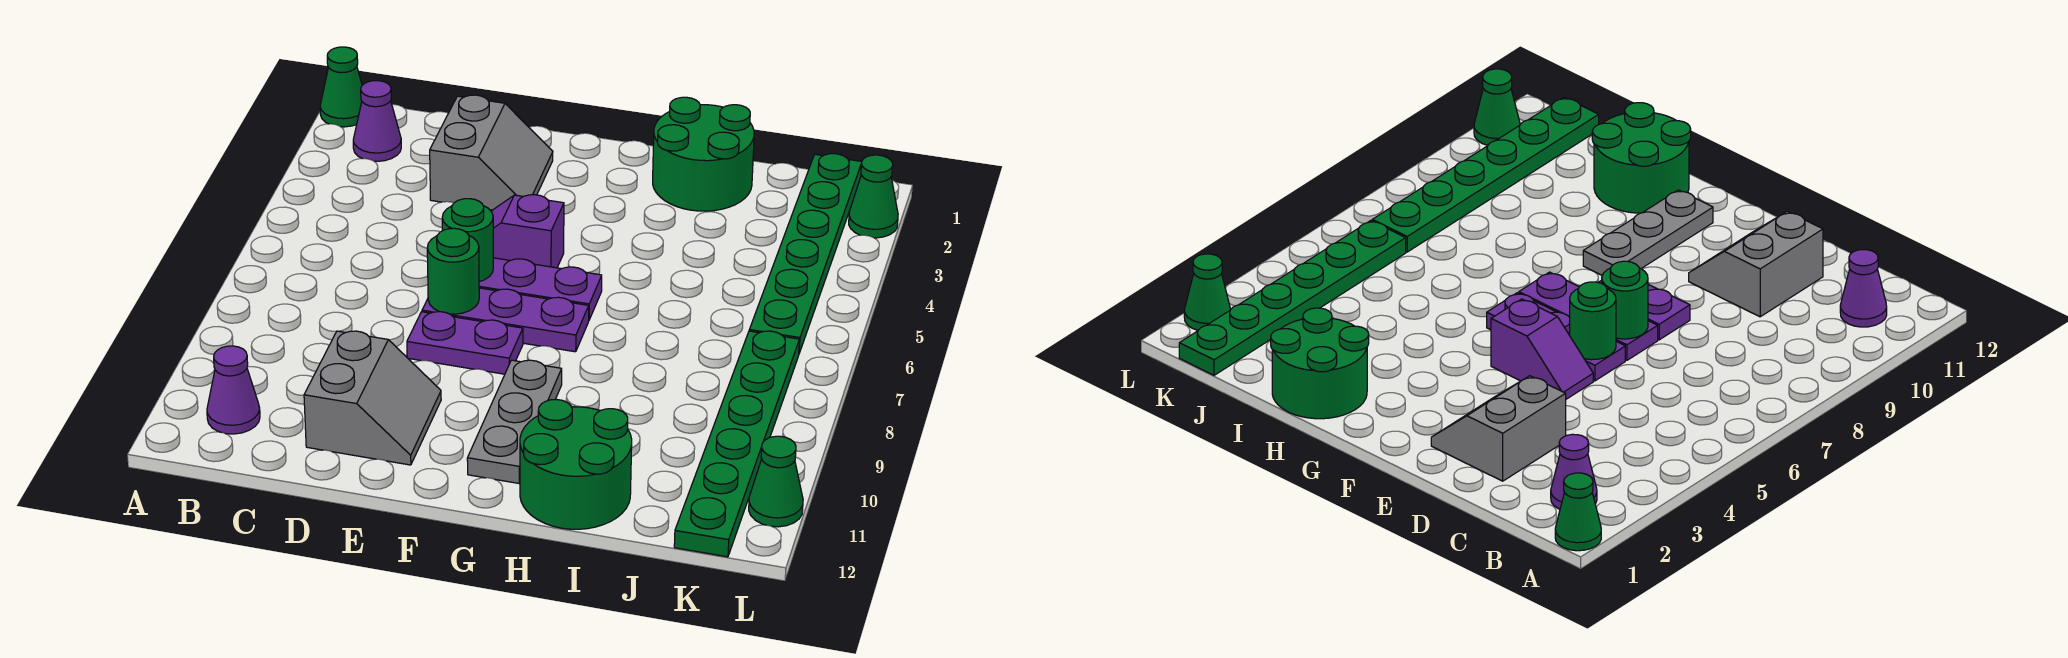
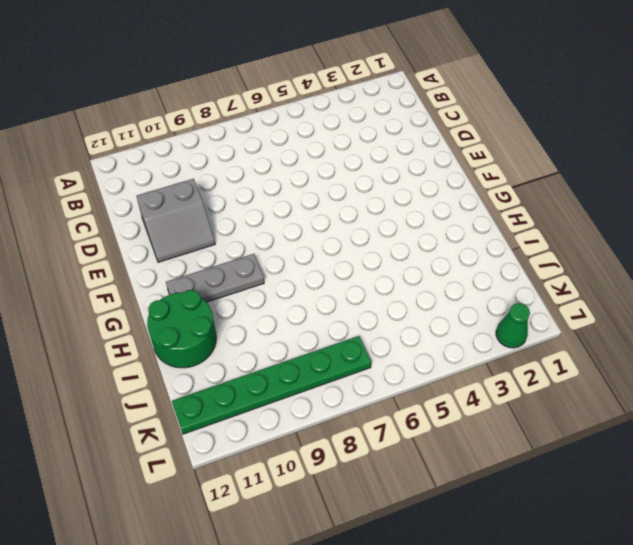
none -> green 1x1 cone [320,47,362,127]
none -> purple 1x1 cone [353,81,401,161]
none -> purple 1x1 cone [207,346,260,434]

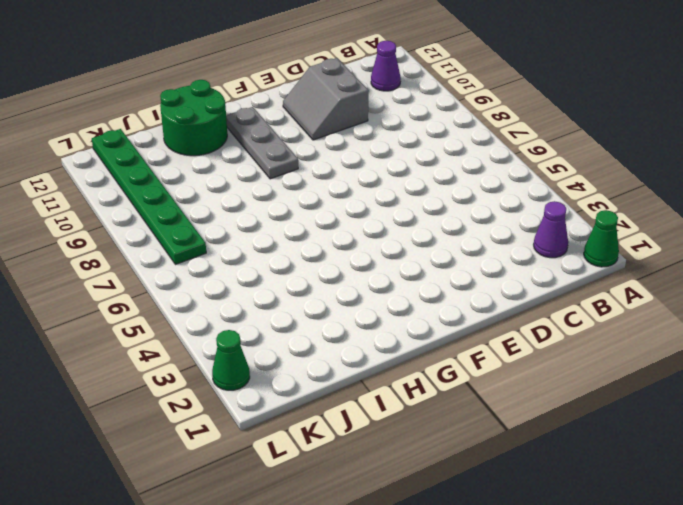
none -> grey 2x2 slope [430,95,553,210]
none -> purple 1x2 slope [491,195,564,268]
none -> purple 1x3 plate [479,258,602,320]

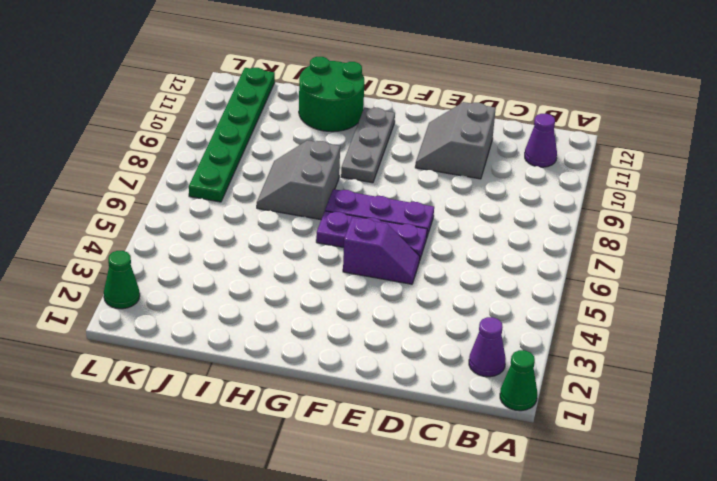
grey 2x2 slope [257,140,340,220] -> grey 2x2 slope moved to [430,95,553,210]
none -> purple 1x2 plate [407,312,523,374]
none -> green 2x2 round brick [653,97,754,211]
none -> green 1x6 plate [749,154,862,353]

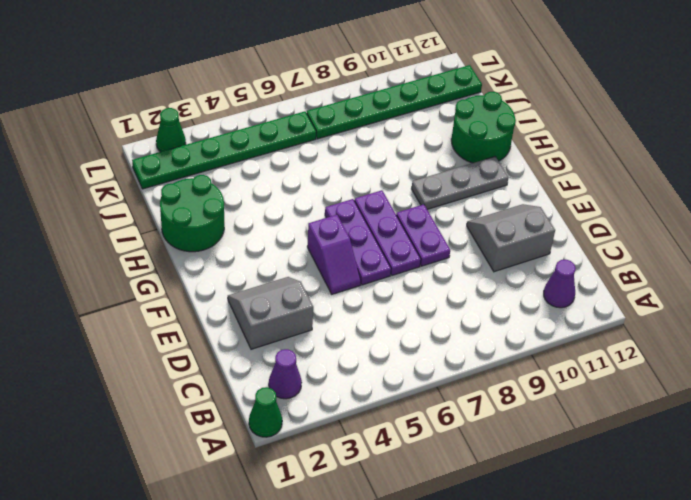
none -> green 1x1 cone [749,436,803,527]
none -> green 1x1 round brick [442,199,493,282]
none -> green 1x1 round brick [427,228,479,314]

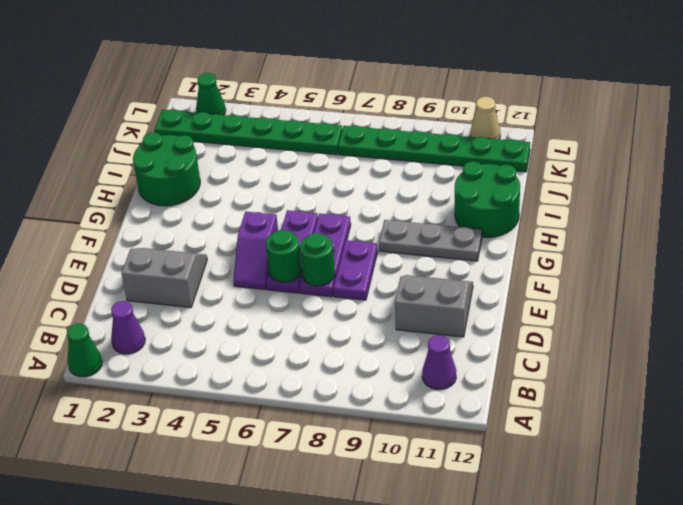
tan 1x1 cone [470,97,500,139] -> green 1x1 cone [749,436,803,527]

